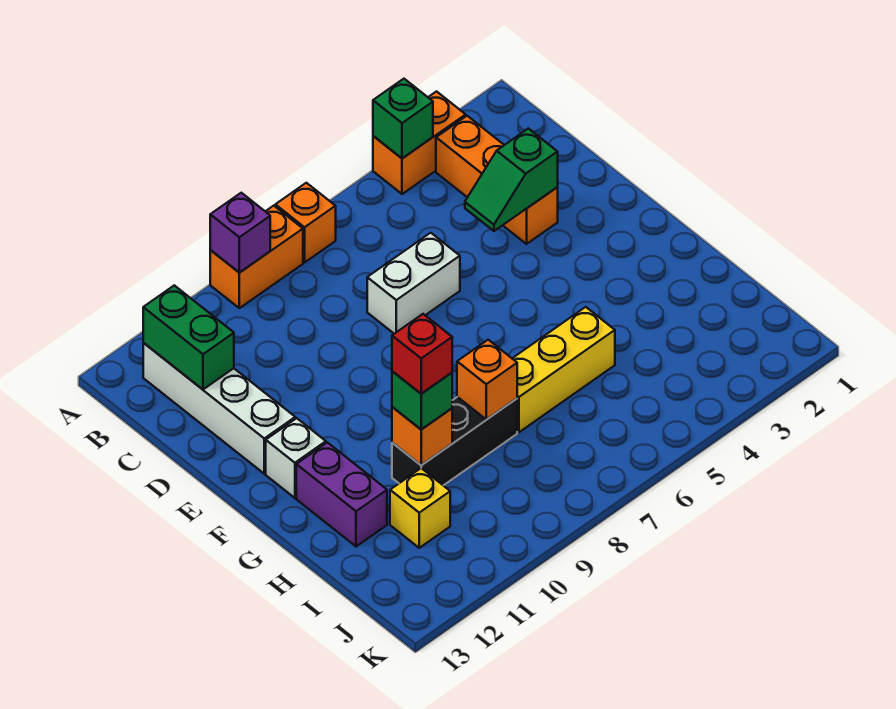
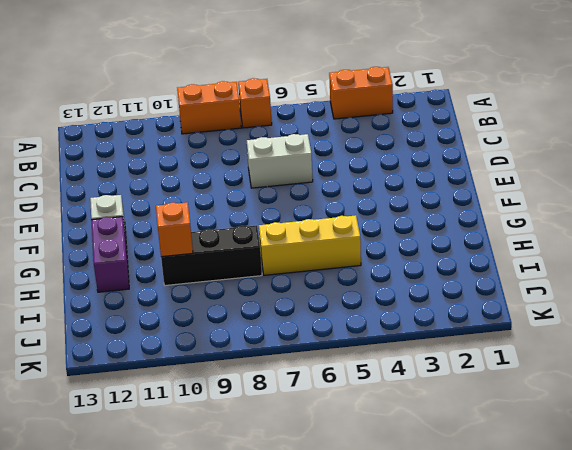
none -> orange 1x3 brick [436,116,558,244]
none -> white 1x4 brick [143,343,295,474]
none -> yellow 1x1 brick [390,468,450,548]

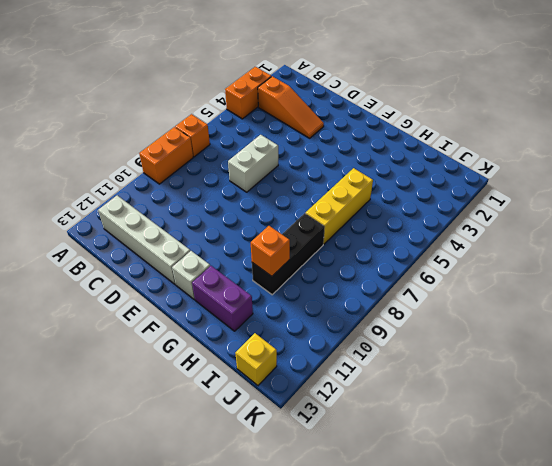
orange 1x3 slope [258,76,324,138] -> orange 1x3 brick [436,116,558,244]
yellow 1x1 brick [235,333,277,385] -> yellow 1x1 brick moved to [390,468,450,548]
none -> green 1x1 brick [373,79,433,158]
none -> purple 1x1 brick [210,193,270,273]
none -> green 1x2 brick [143,285,234,389]

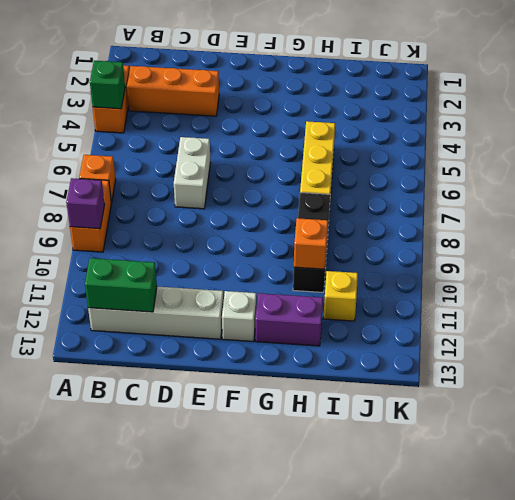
none -> green 1x2 slope [465,128,558,231]
none -> orange 1x1 brick [457,340,517,420]
none -> green 1x1 brick [392,371,452,429]

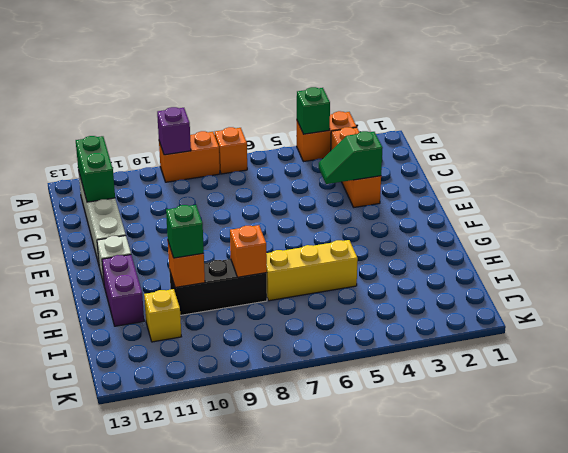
none -> white 1x2 brick [367,233,460,334]
none -> red 1x1 brick [392,314,452,394]

